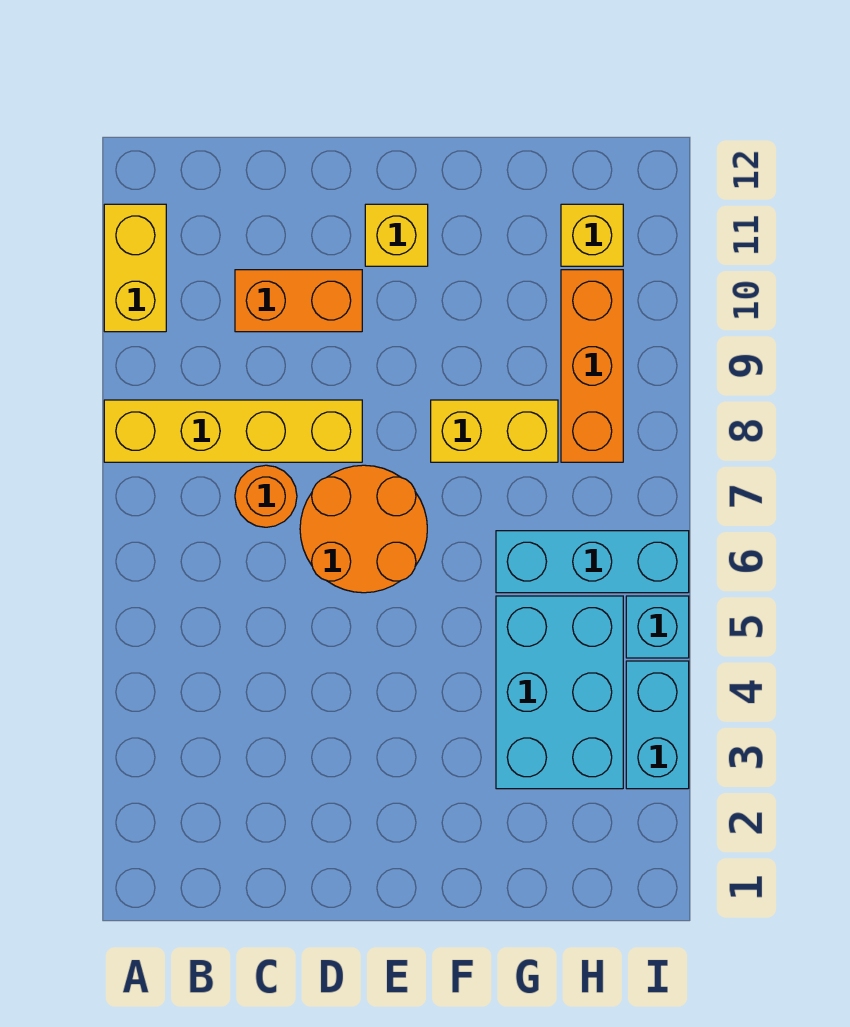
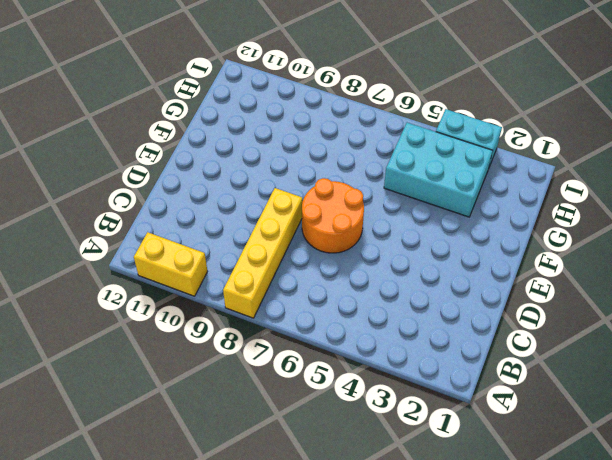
none -> orange 1x1 round brick [235,465,297,527]
none -> orange 1x2 brick [235,270,362,332]
none -> yellow 1x1 brick [365,204,428,266]

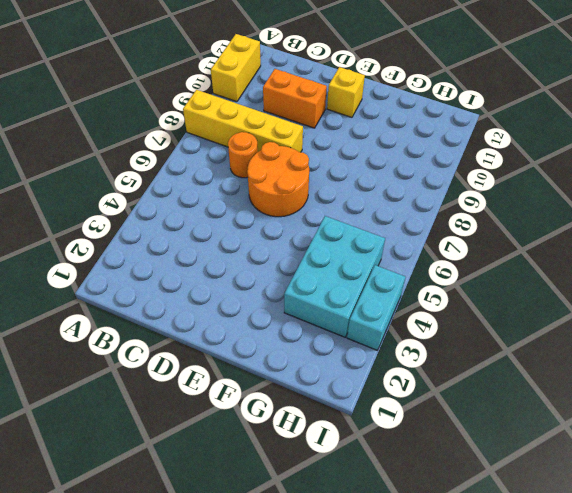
none -> yellow 1x2 brick [431,400,558,462]
none -> cyan 1x3 brick [496,531,689,593]
none -> orange 1x3 brick [561,270,623,462]

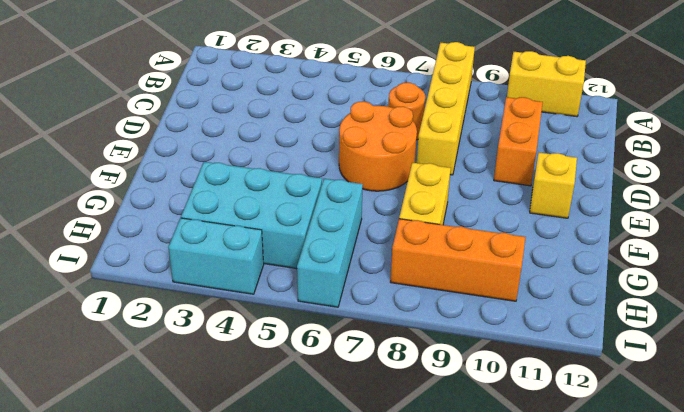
none -> yellow 1x1 brick [561,204,623,266]
none -> cyan 1x1 brick [626,596,689,658]

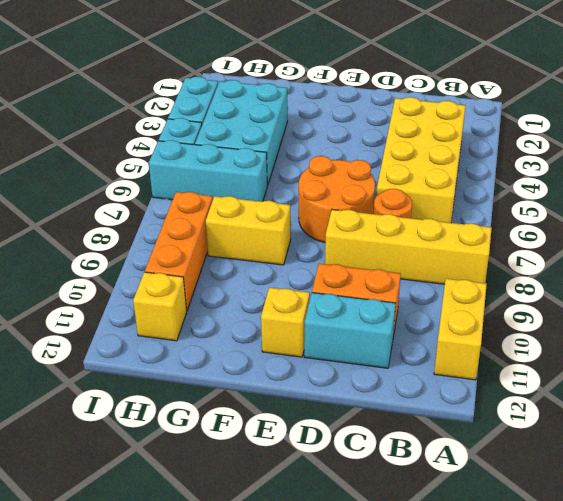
yellow 2x4 brick [376,97,466,223] -> none
cyan 1x2 brick [304,293,396,368] -> none

